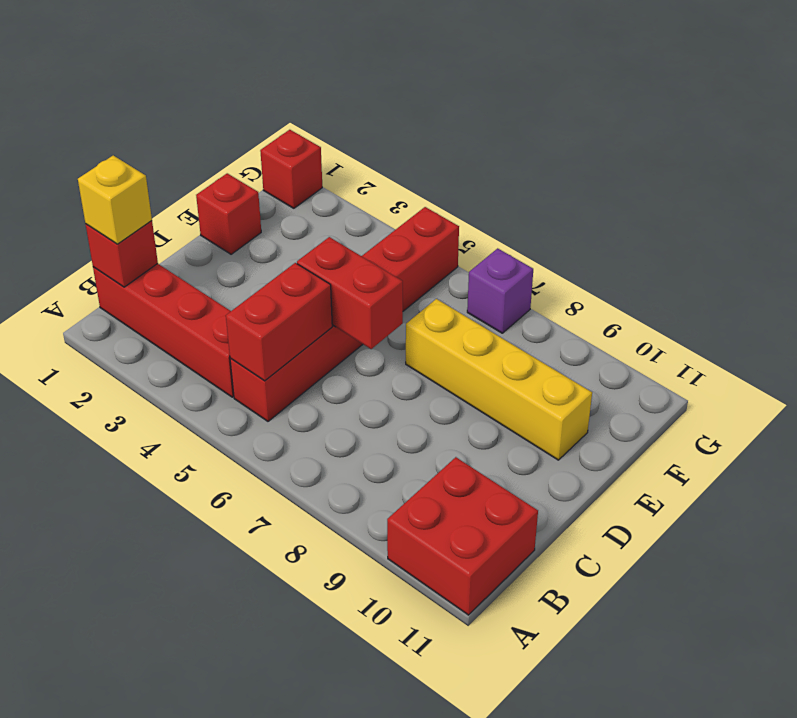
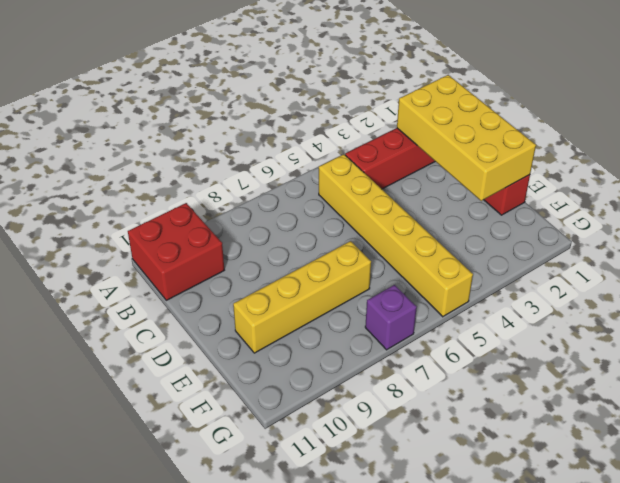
yellow 2x4 brick [397,75,536,201] -> red 1x1 brick [86,221,158,287]
yellow 1x6 brick [319,154,473,317] -> red 1x6 brick [230,207,459,421]
none -> red 1x1 brick [260,130,322,208]
none -> red 1x2 brick [226,263,332,381]

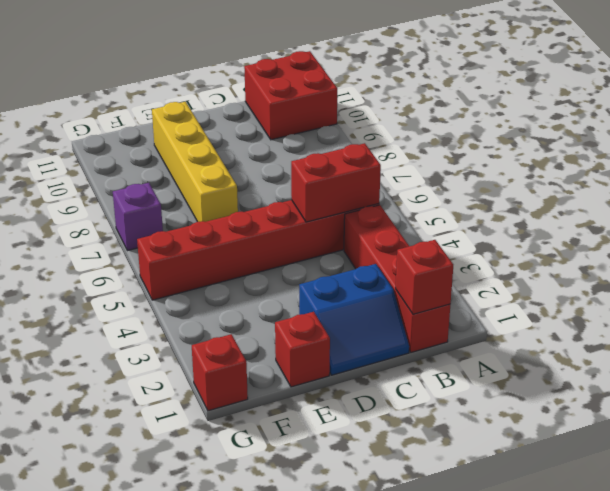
blue 2x2 slope [299,264,409,375] -> none
none -> red 1x2 brick [297,237,403,349]
none -> yellow 1x1 brick [78,155,152,244]

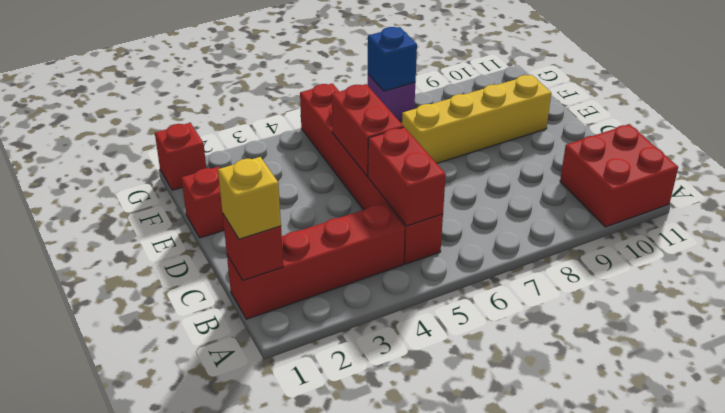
red 1x2 brick [332,84,404,176] -> red 1x2 brick turned to [297,237,403,349]
blue 1x1 brick [368,27,417,91] -> none

